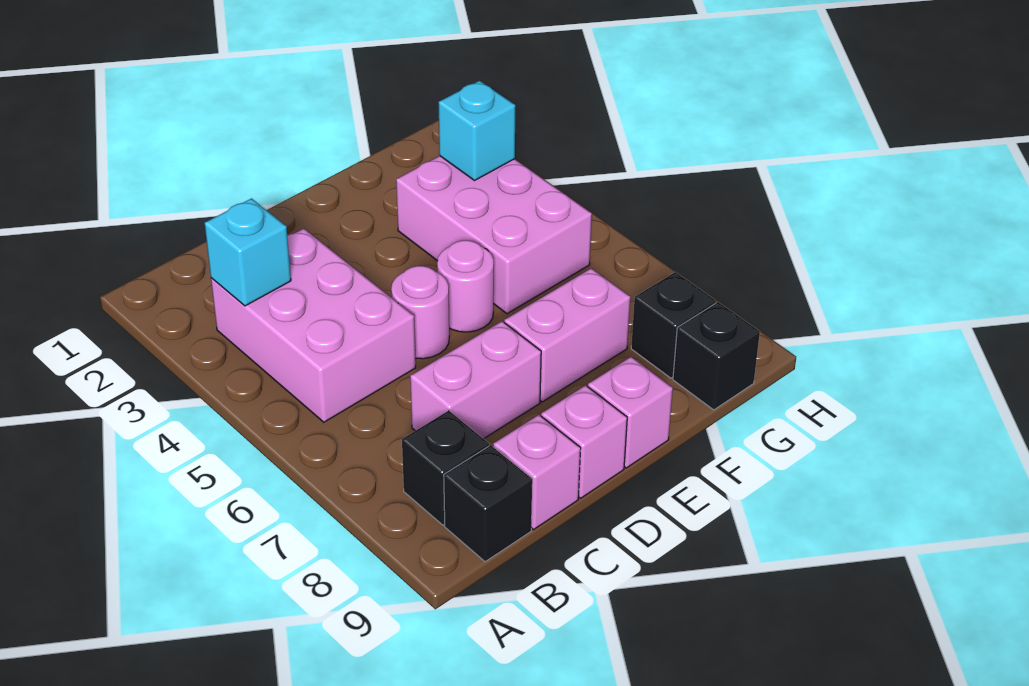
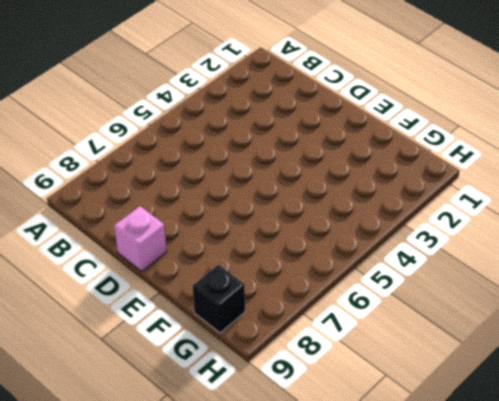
none -> pink 2x3 brick [211,229,416,422]
none -> black 1x1 brick [402,411,489,525]
none -> black 1x1 brick [444,445,532,562]

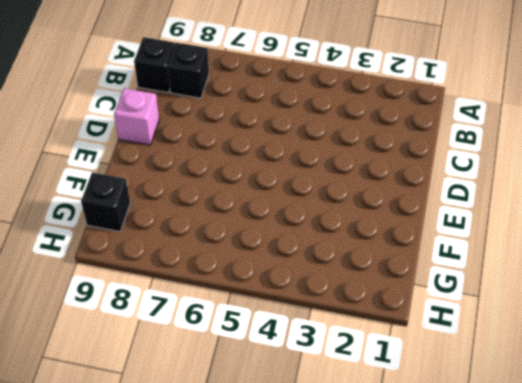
none -> pink 2x3 brick [211,229,416,422]
none -> pink 1x2 brick [410,321,541,439]
none -> pink 1x1 brick [493,415,581,530]

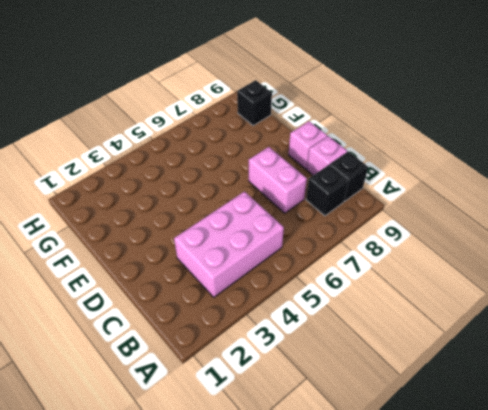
none -> pink 1x1 round brick [391,266,449,359]
none -> pink 1x1 round brick [437,240,494,332]
none -> pink 1x2 brick [504,268,630,402]

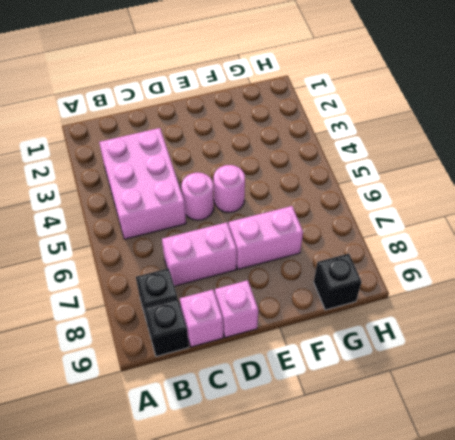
none -> pink 1x1 brick [588,357,673,468]
none -> pink 2x3 brick [396,156,592,314]
none -> black 1x1 brick [631,272,716,378]

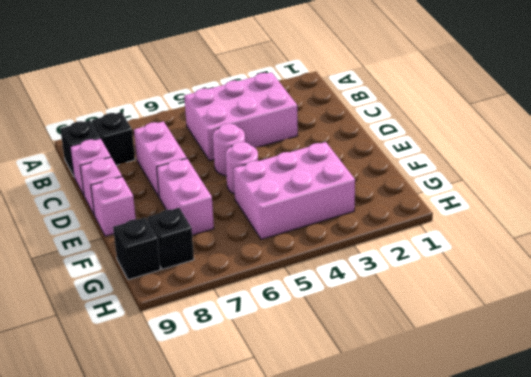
none -> cyan 1x1 brick [205,199,291,306]
none -> cyan 1x1 brick [439,81,515,180]

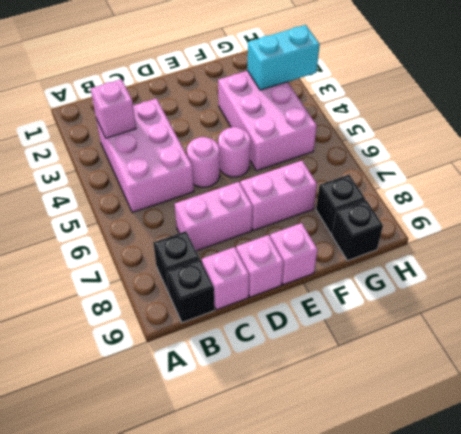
pink 1x1 brick [91,79,136,138] -> cyan 1x1 brick [205,199,291,306]
cyan 1x2 brick [247,25,320,90] -> cyan 1x1 brick [439,81,515,180]

